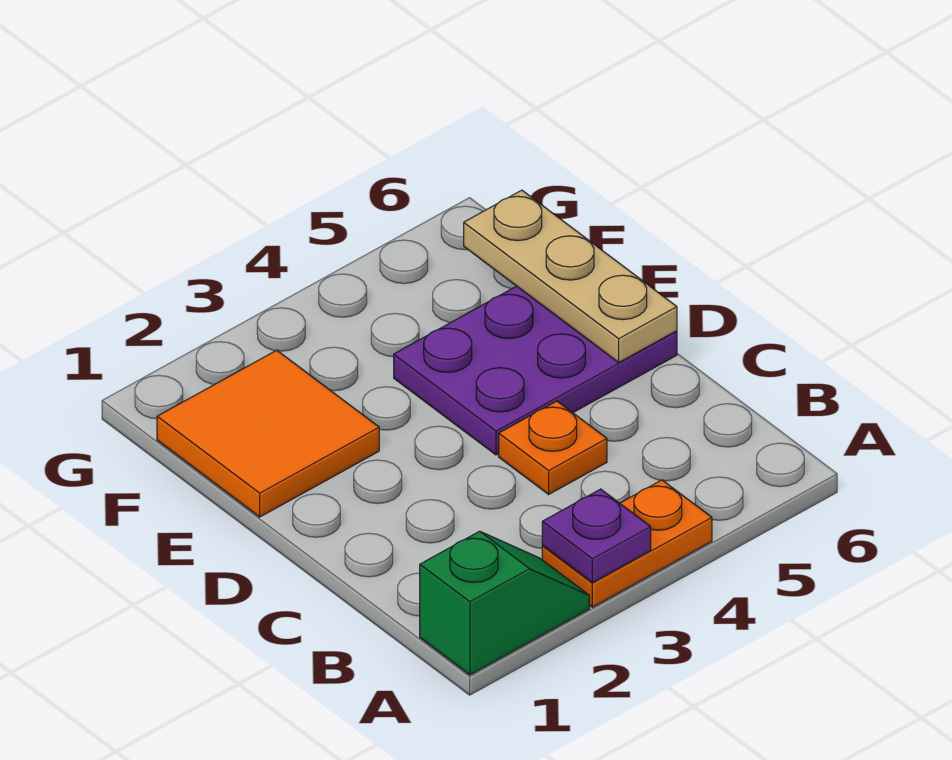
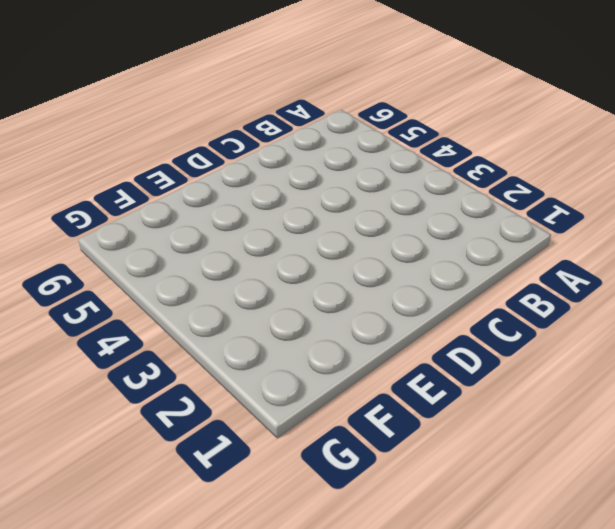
none -> green 1x2 slope [420,531,589,675]
none -> orange 1x2 plate [542,480,712,607]

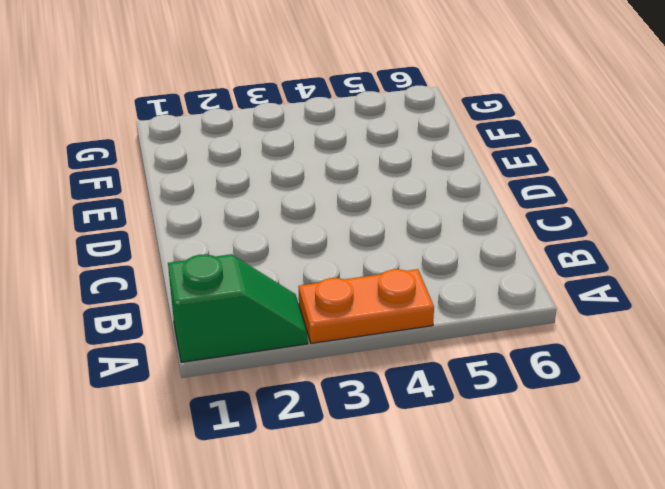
none -> orange 1x1 plate [499,401,607,494]
none -> purple 2x3 plate [394,286,677,455]

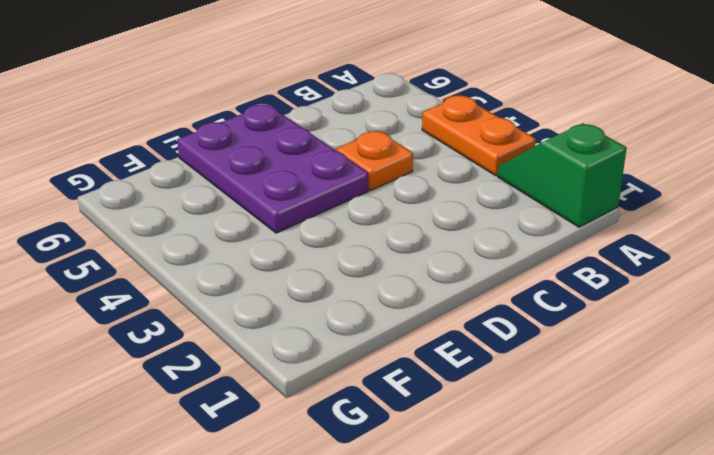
none -> orange 2x2 tile [157,350,379,517]
none -> purple 1x1 plate [542,489,651,583]

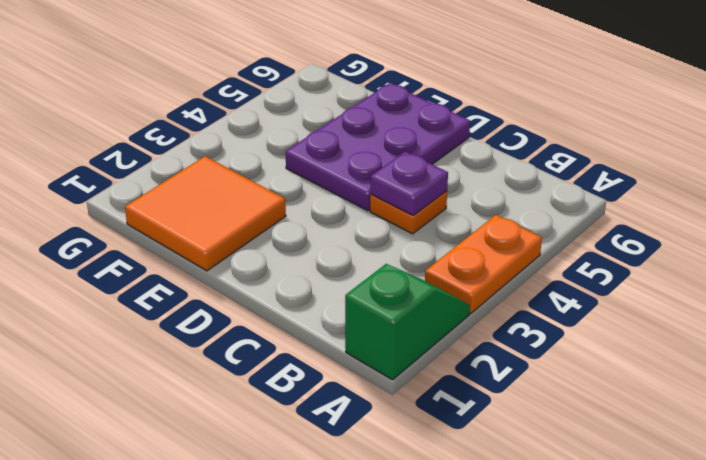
purple 1x1 plate [370,152,448,215] -> purple 1x1 plate moved to [542,489,651,583]
none -> tan 1x3 plate [464,190,677,362]

